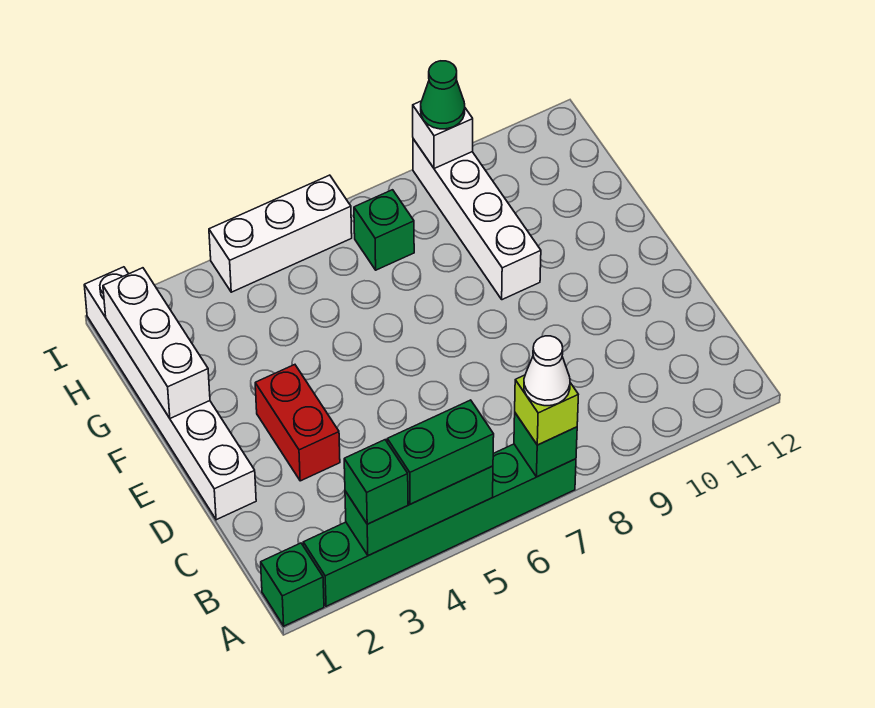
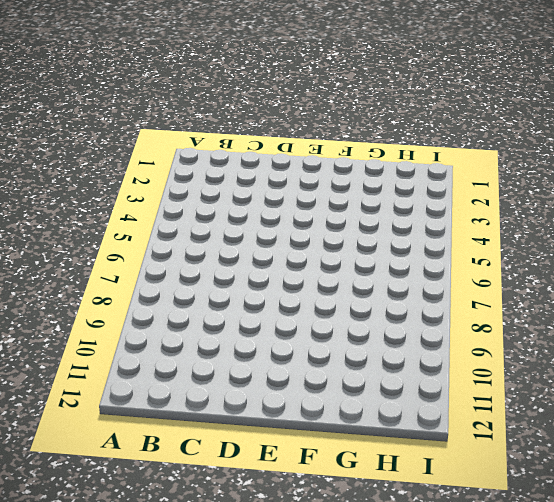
none -> green 1x1 brick [261,543,324,626]
none -> green 1x6 brick [303,444,576,606]
none -> white 1x6 brick [84,267,256,520]

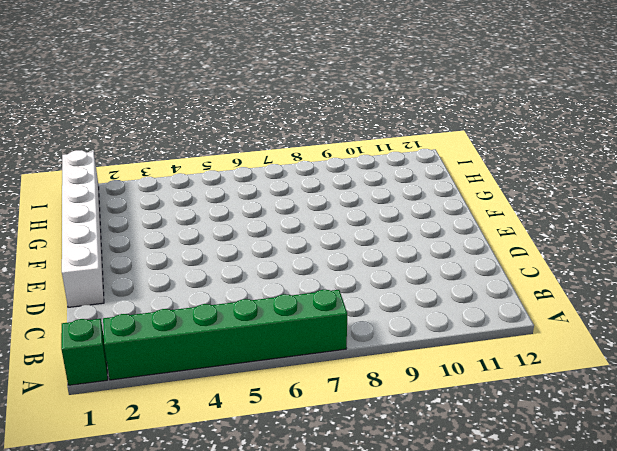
none -> red 1x2 brick [255,365,340,481]
none -> white 1x4 brick [413,139,541,300]
none -> green 1x1 brick [354,190,414,270]

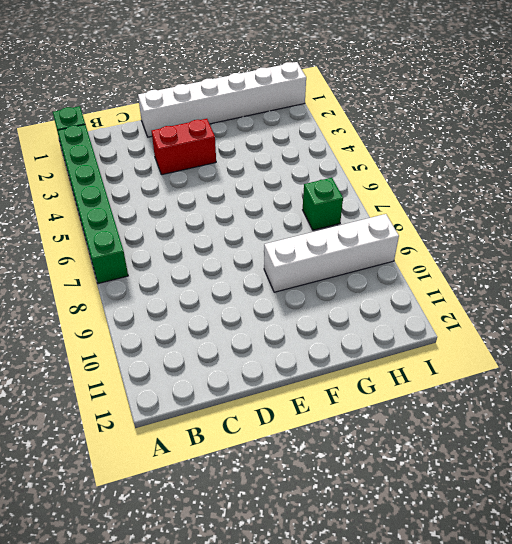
none -> white 1x3 brick [209,175,352,292]
none -> green 1x3 brick [345,466,493,556]
none -> green 1x1 brick [514,413,577,477]

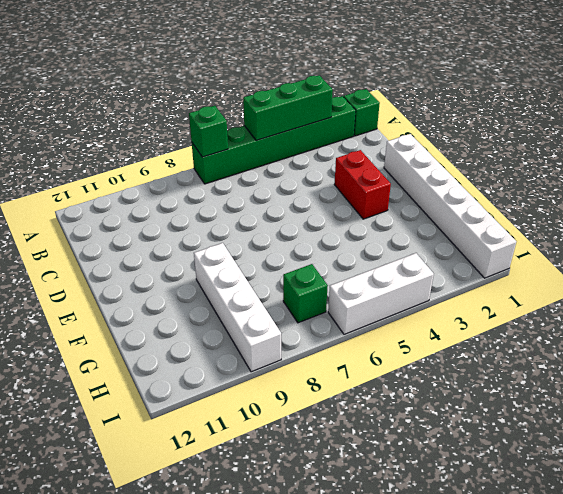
none -> white 1x3 brick [103,268,210,418]
none -> white 1x1 brick [413,101,473,169]
none -> green 1x1 brick [344,440,408,524]

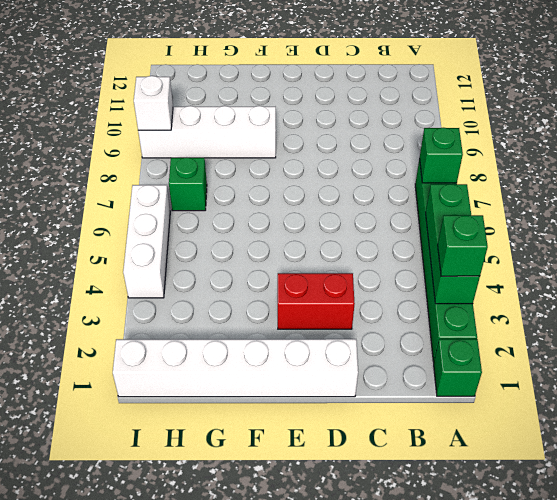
none -> white 1x3 brick [103,268,210,418]
none -> green 1x2 brick [387,400,494,504]
none -> lime 1x1 brick [515,375,578,445]

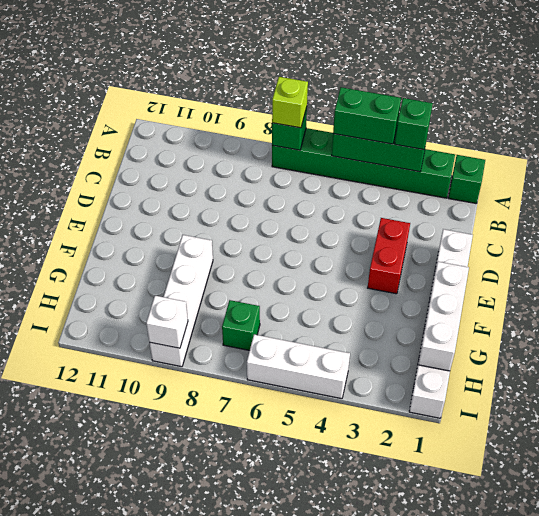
none -> green 1x1 cone [421,61,465,129]
none -> white 1x1 cone [524,336,570,406]

